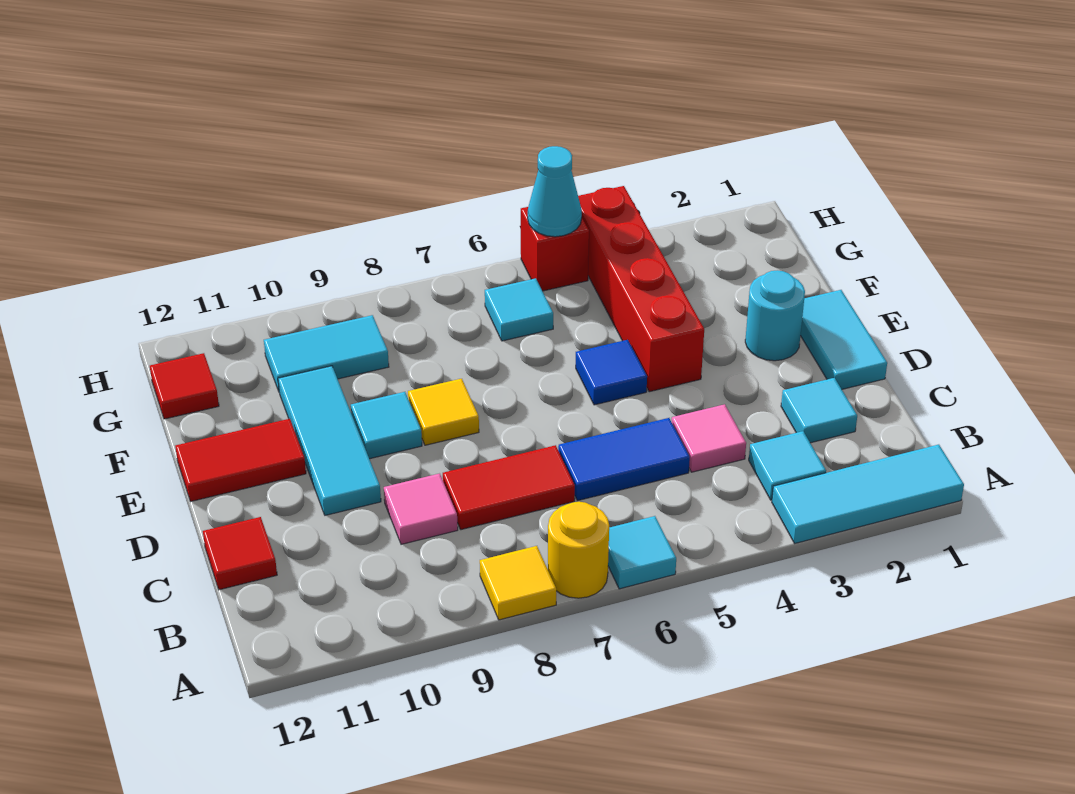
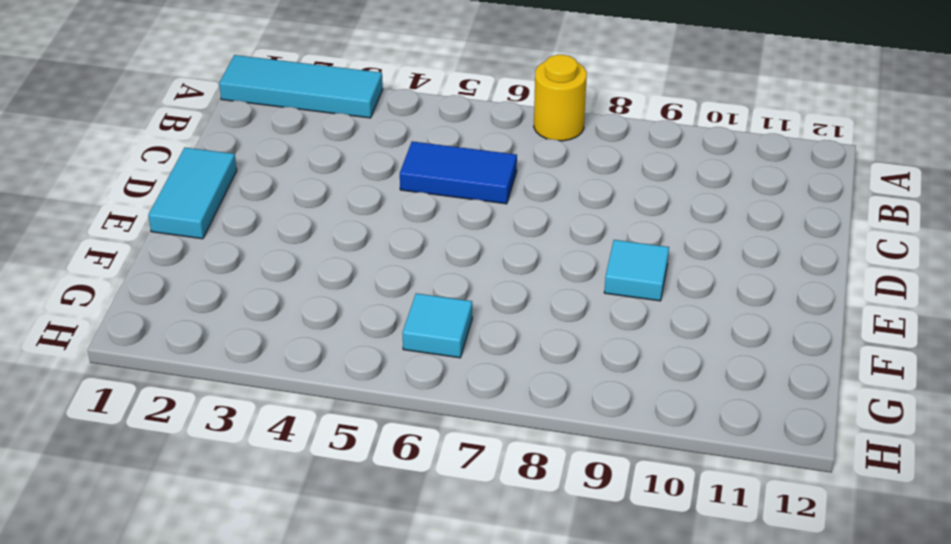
none -> cyan 1x1 tile [608,516,676,589]
none -> yellow 1x1 tile [480,546,556,620]
none -> cyan 1x1 tile [749,431,826,500]

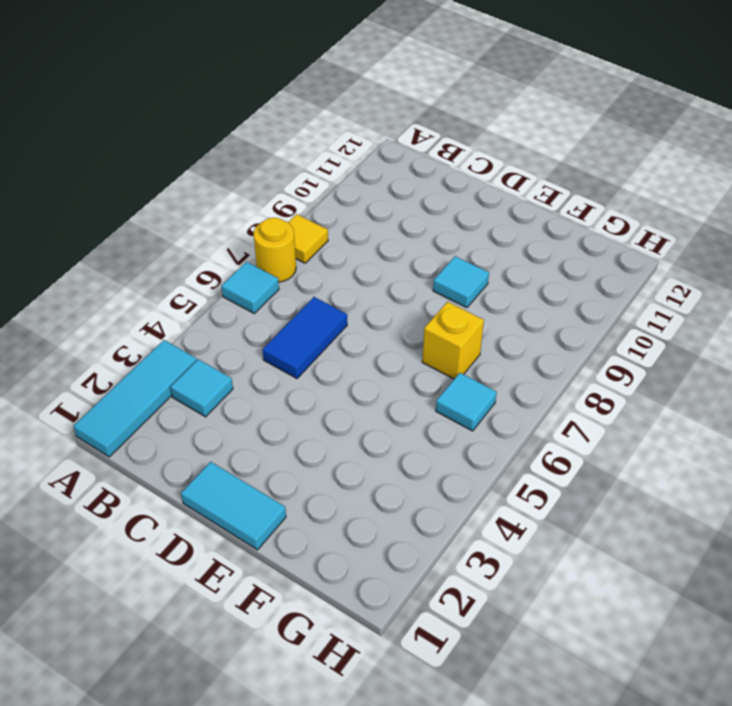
yellow 1x1 brick [422,302,484,379] -> none
none -> cyan 1x1 tile [781,378,857,443]
none -> pink 1x1 tile [672,404,746,472]
none -> red 1x2 tile [443,445,575,530]

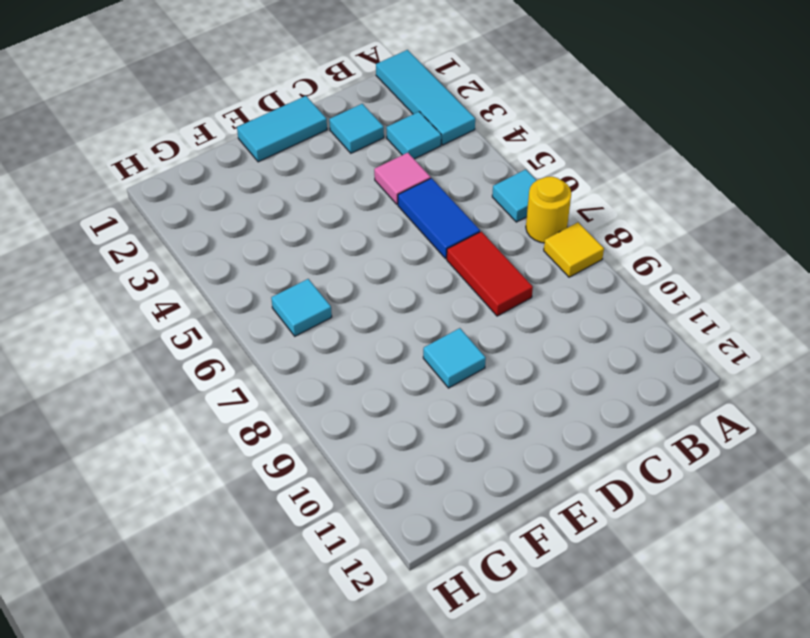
none -> pink 1x1 tile [384,474,458,544]
none -> red 1x1 tile [203,517,277,590]
none -> cyan 1x3 tile [278,366,381,515]

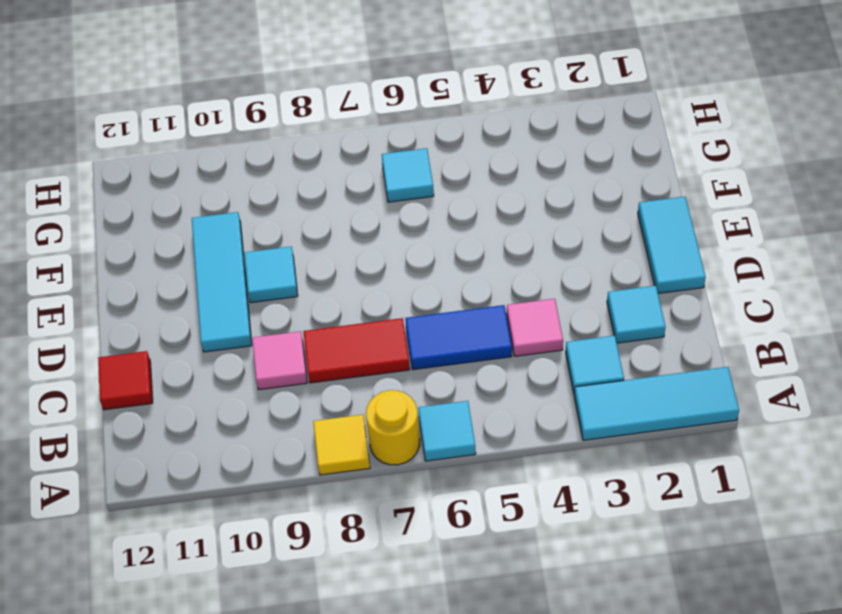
none -> cyan 1x1 round brick [745,270,805,361]
none -> red 1x4 brick [578,186,704,392]
none -> blue 1x1 tile [576,340,647,405]

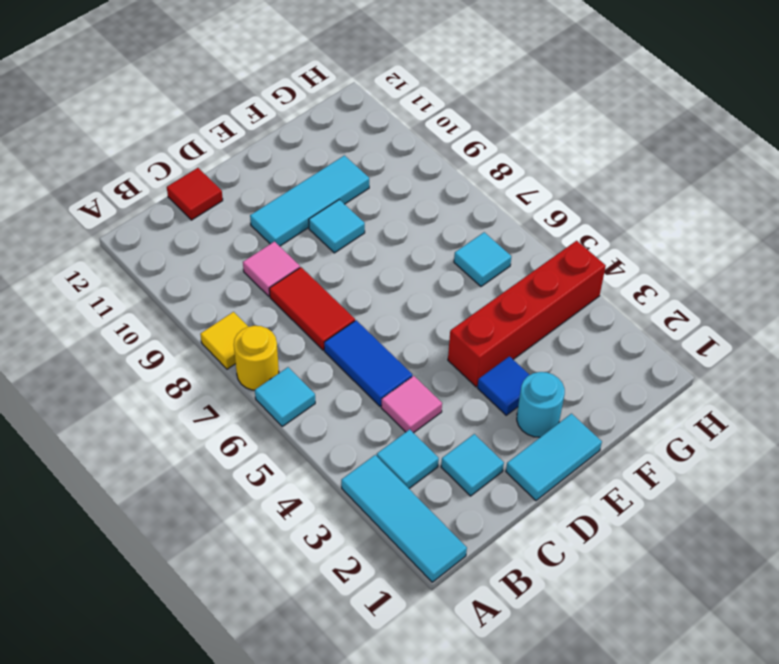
blue 1x1 tile [478,356,529,415] -> blue 1x1 tile moved to [576,340,647,405]
none -> yellow 1x1 tile [408,379,479,445]
none -> red 1x2 tile [175,419,306,501]
none -> cyan 1x2 tile [264,315,389,391]

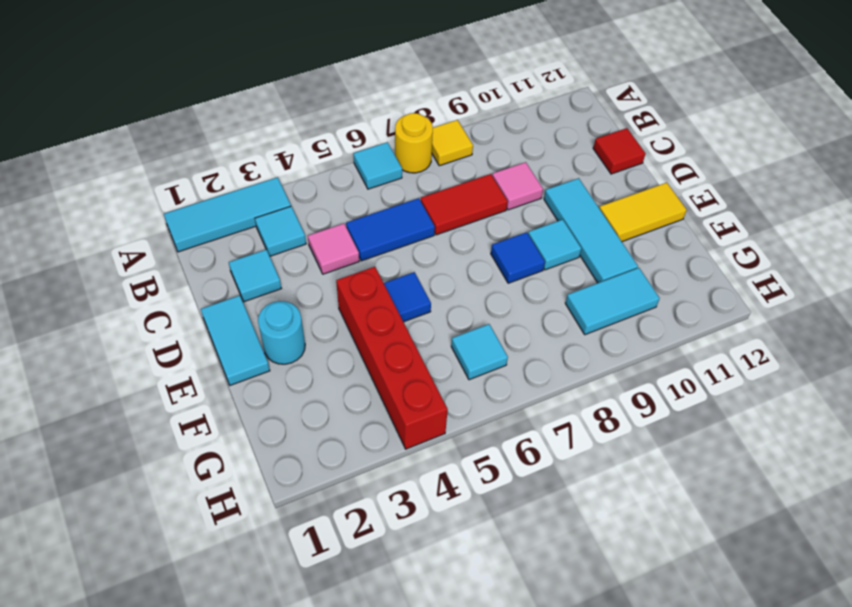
blue 1x1 tile [491,232,545,283] -> yellow 1x1 tile [408,379,479,445]
yellow 1x2 tile [599,183,687,242] -> red 1x2 tile [175,419,306,501]
none -> red 1x1 tile [150,353,219,419]
none -> red 1x1 brick [521,207,589,291]
none -> cyan 1x1 cone [528,146,582,237]

